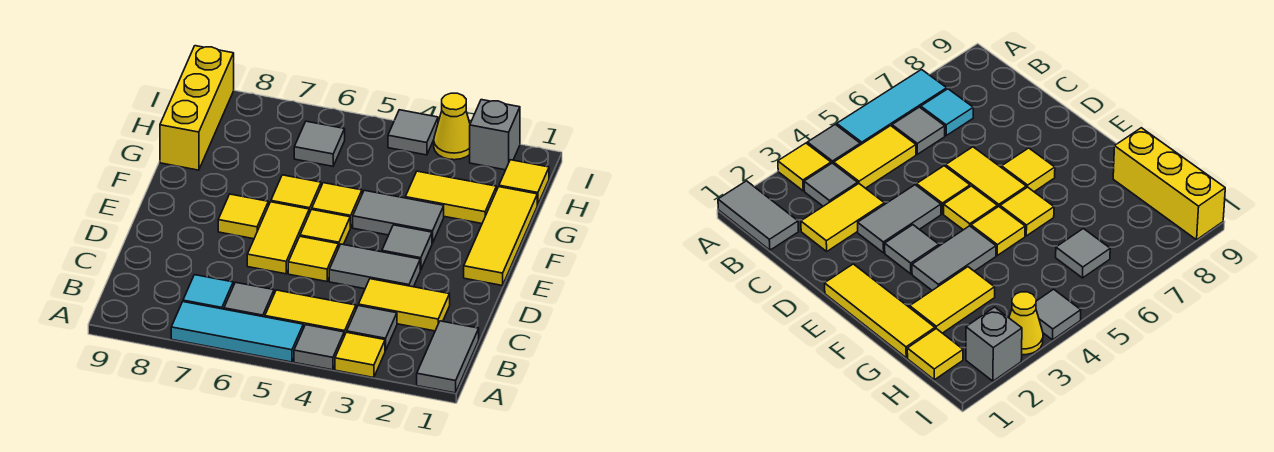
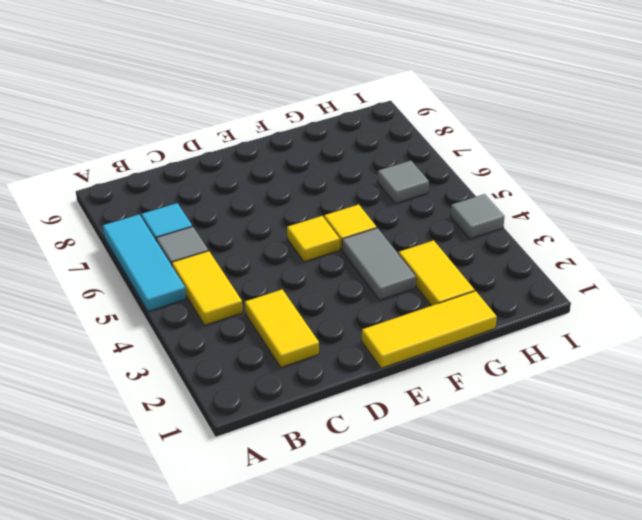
none -> grey 1x2 tile [417,321,479,393]
none -> yellow 1x1 tile [335,332,385,378]
none -> grey 1x1 tile [294,325,344,370]

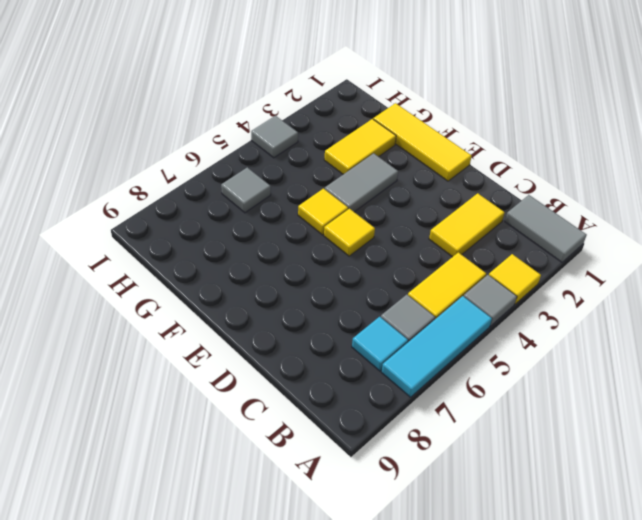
none -> grey 1x1 tile [347,306,397,351]
none -> grey 1x2 tile [329,244,420,289]
none -> yellow 1x1 tile [288,237,338,282]

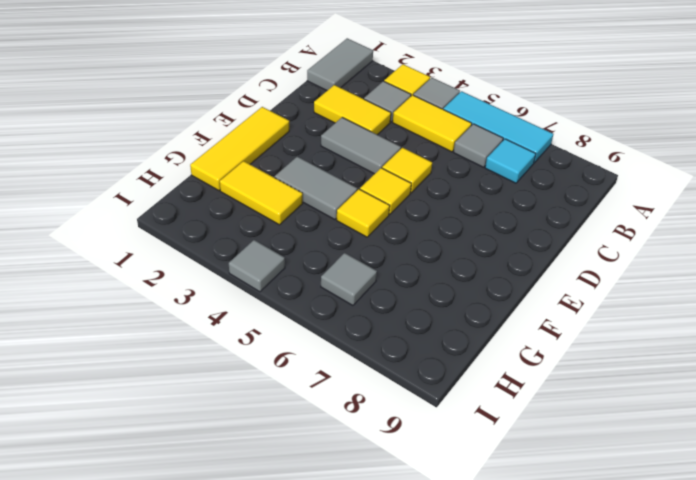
none -> yellow 1x2 tile [247,202,309,274]
none -> grey 1x1 tile [382,225,432,270]
none -> yellow 1x1 tile [218,194,268,239]

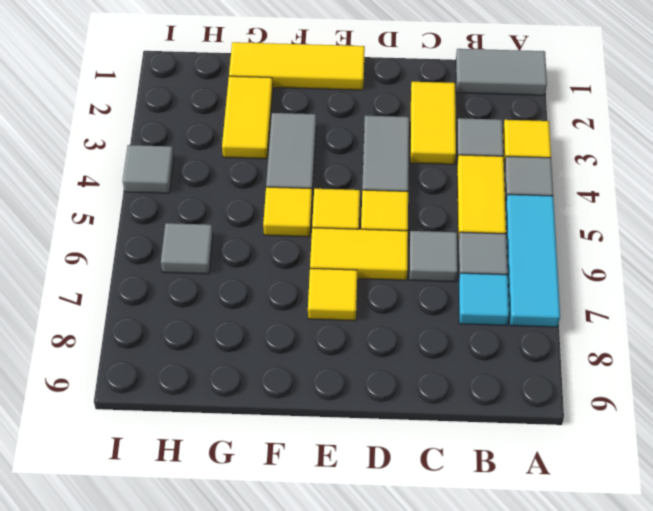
grey 1x1 tile [409,231,458,282] -> grey 1x1 tile moved to [382,225,432,270]
none -> yellow 1x1 tile [271,175,321,213]
none -> yellow 1x3 brick [160,46,234,170]
none -> yellow 1x1 tile [499,160,549,205]

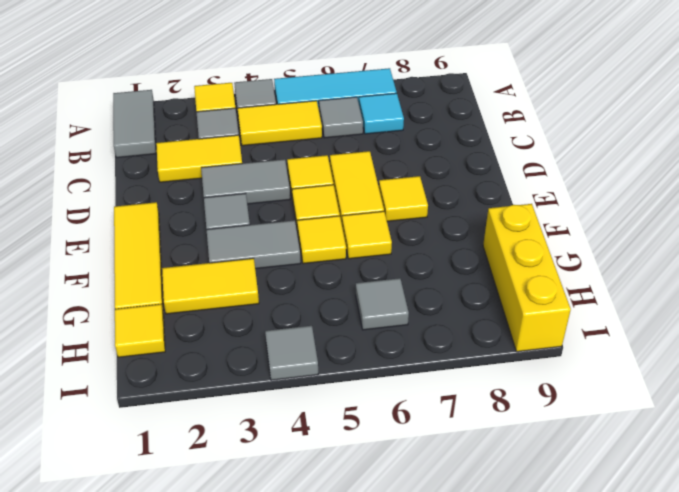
none -> grey 1x1 brick [470,100,520,170]
none -> yellow 1x1 cone [434,93,470,160]

